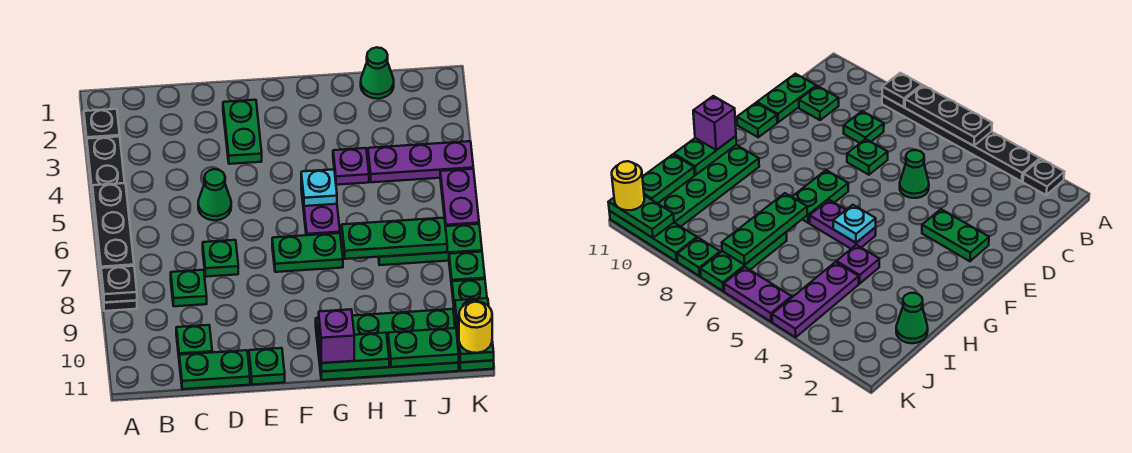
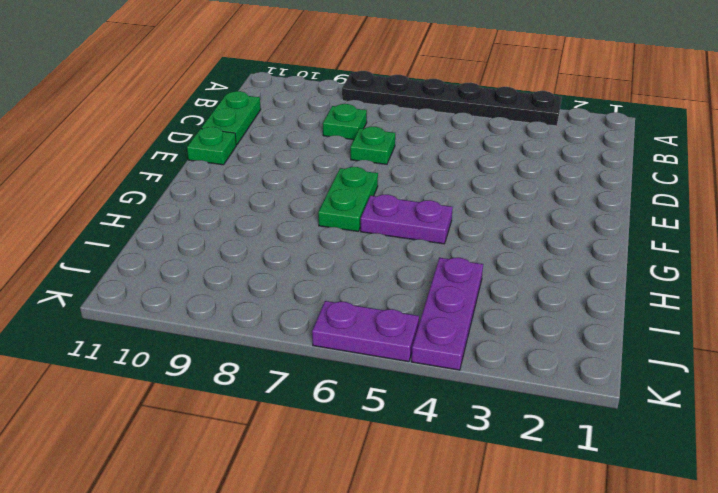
none -> black 1x1 plate [84,109,120,145]
none -> green 1x1 plate [176,325,212,355]
none -> green 1x1 cone [198,169,231,220]

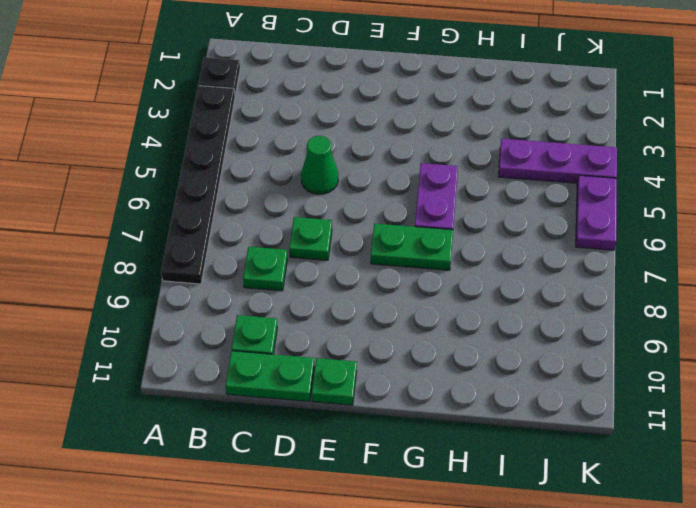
none -> green 1x2 plate [223,100,262,164]
none -> green 2x4 plate [316,309,459,380]
none -> purple 1x1 plate [333,148,369,185]

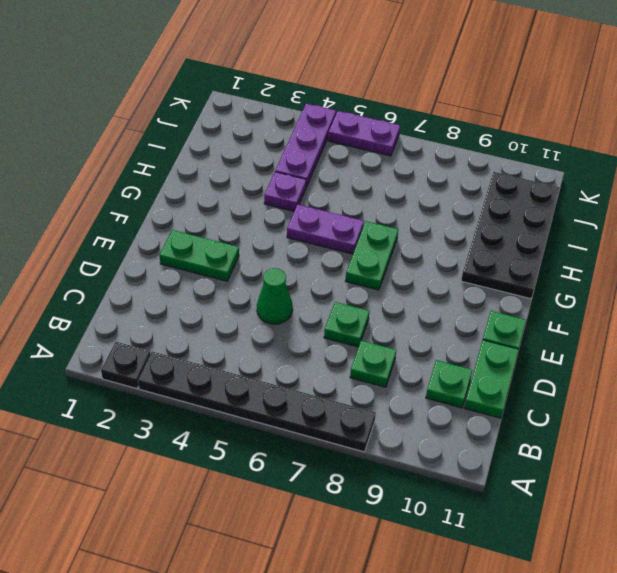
black 2x4 plate [461,172,560,299] -> green 2x4 plate [316,309,459,380]
none -> green 1x1 cone [361,47,394,99]
none -> green 1x3 plate [379,224,482,265]
none -> green 1x1 plate [449,252,485,285]

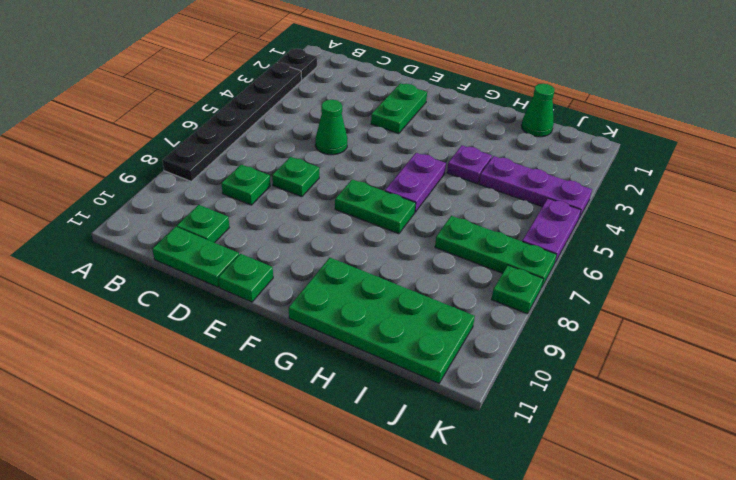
none -> green 1x3 plate [452,279,494,371]
none -> black 1x3 plate [92,183,134,271]
none -> black 1x1 plate [101,266,137,303]

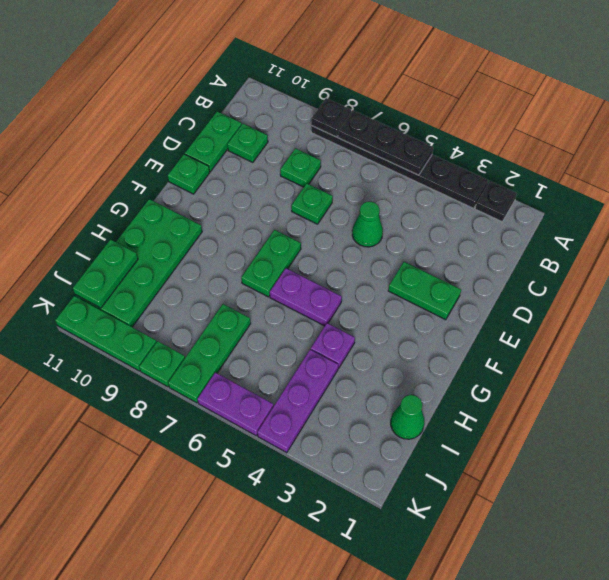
none -> cyan 1x1 plate [301,169,337,206]
none -> green 1x2 plate [319,333,389,372]
none -> green 1x3 plate [342,218,447,259]

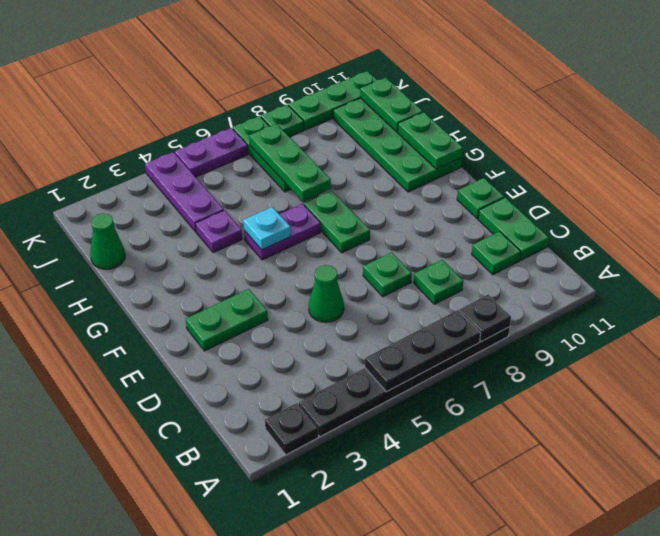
none -> green 1x2 plate [455,298,494,362]
none -> purple 1x1 brick [319,309,354,363]
none -> yellow 1x1 round brick [459,301,492,353]

